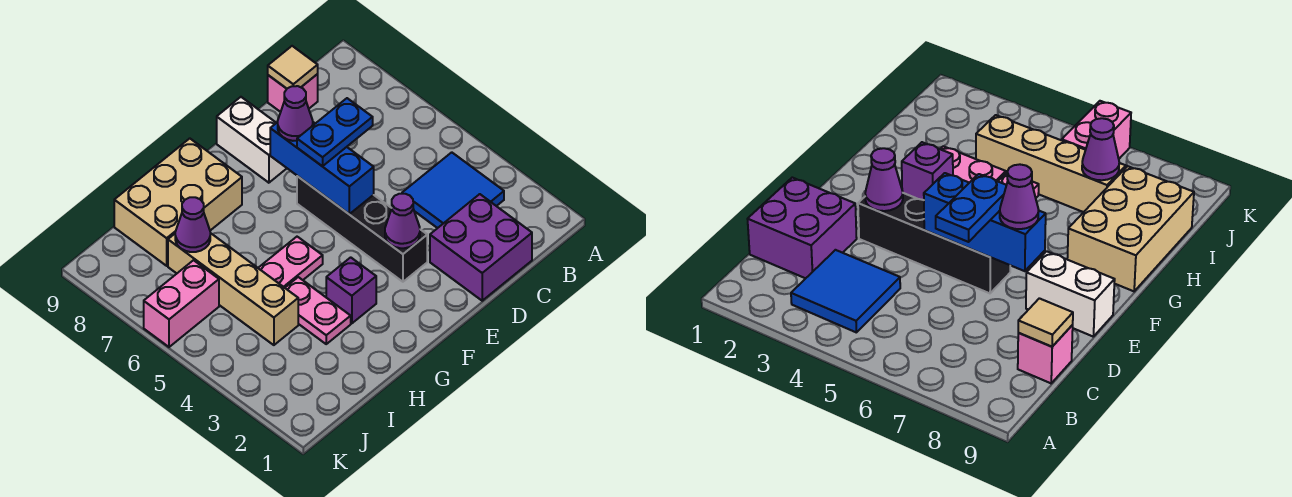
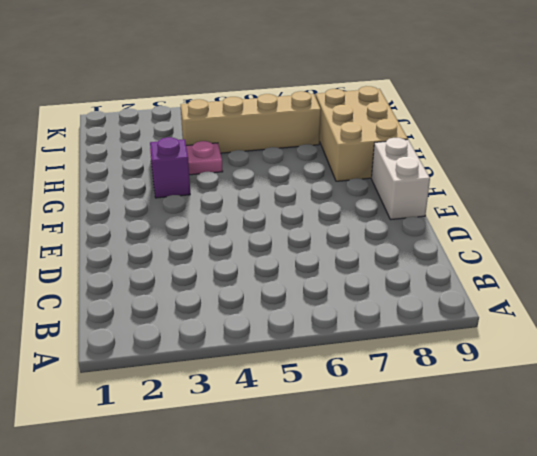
white 1x2 brick [371,138,430,220] -> white 1x2 brick turned to [217,97,287,183]
none -> blue 2x2 tile [402,152,504,228]
none -> purple 2x2 brick [430,194,532,301]
none -> pink 1x1 brick [268,74,318,112]

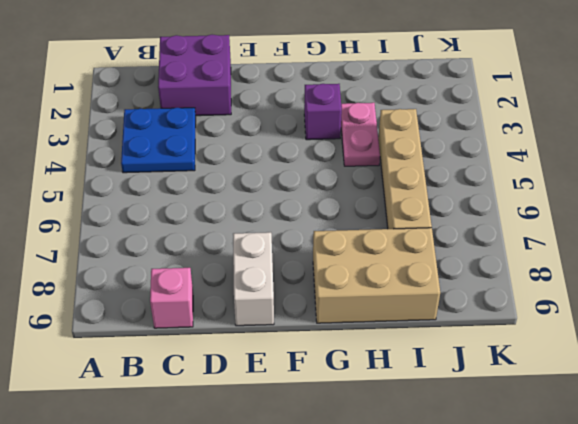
blue 2x2 plate [121,108,196,173] -> blue 2x2 tile [402,152,504,228]
none -> black 1x4 brick [297,176,427,282]
none -> pink 1x2 plate [259,237,323,288]
none -> pink 1x2 brick [144,260,219,347]

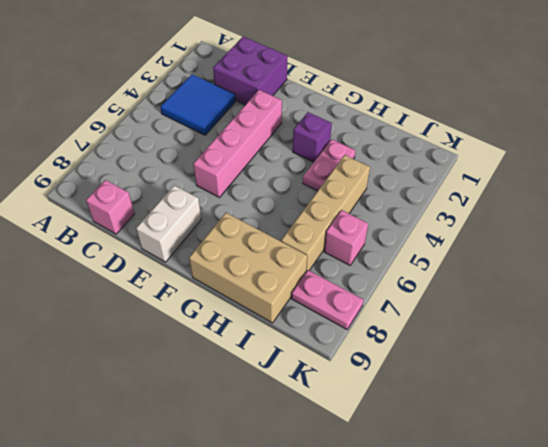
pink 1x4 brick [193,90,282,197] -> black 1x4 brick [297,176,427,282]
pink 1x1 brick [324,210,368,265] -> pink 1x2 brick [144,260,219,347]
pink 1x2 plate [291,270,364,329] -> pink 1x2 plate moved to [259,237,323,288]
none -> tan 1x1 tile [268,46,318,89]
none -> purple 1x1 cone [385,194,420,248]
none -> blue 1x3 brick [270,122,374,214]

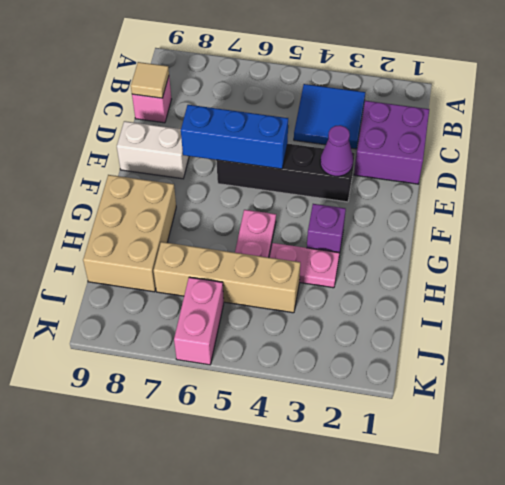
none -> purple 1x1 cone [175,197,210,252]
none -> blue 1x2 plate [297,98,373,166]
none -> purple 1x1 cone [278,86,313,141]

